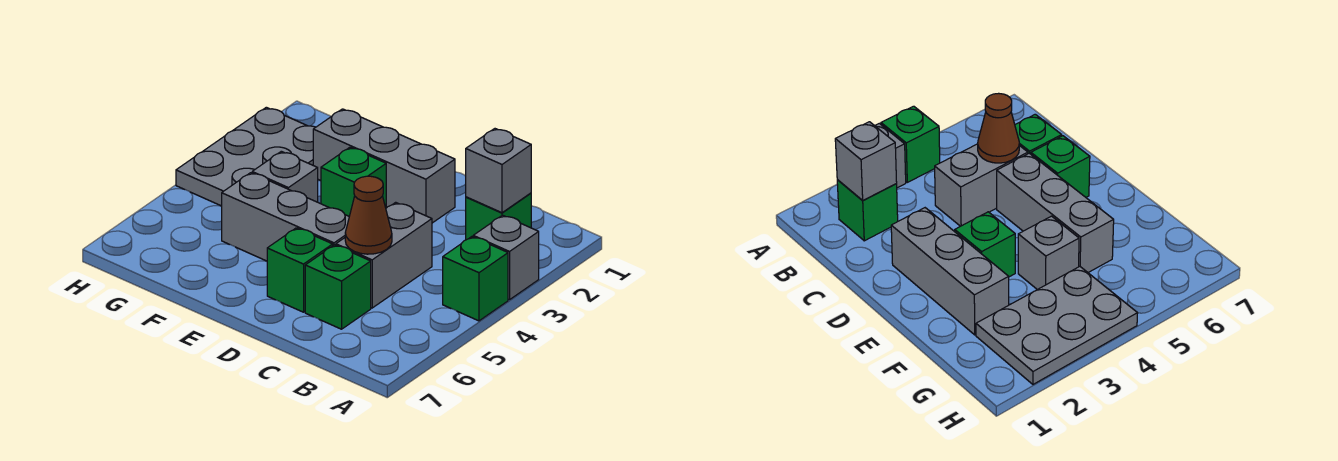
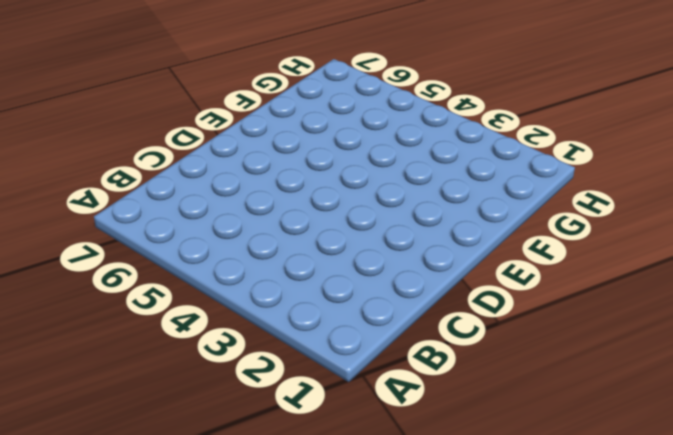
none -> grey 1x1 brick [473,215,539,300]
none -> green 1x1 brick [443,237,508,321]
none -> green 1x1 brick [466,193,531,240]

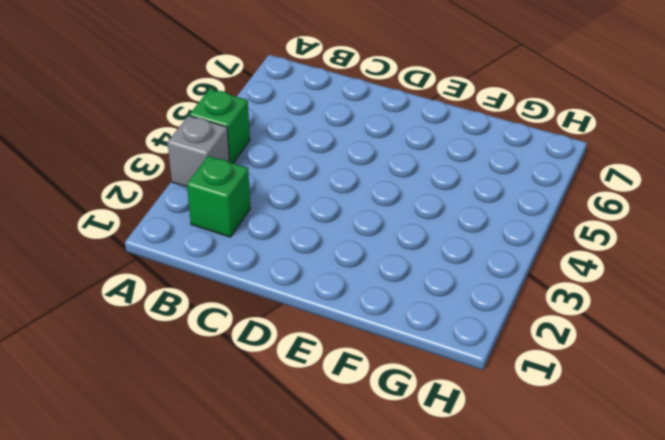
none -> grey 1x2 brick [336,202,432,308]
none -> green 1x1 brick [305,245,371,329]
none -> grey 1x3 brick [313,109,455,223]

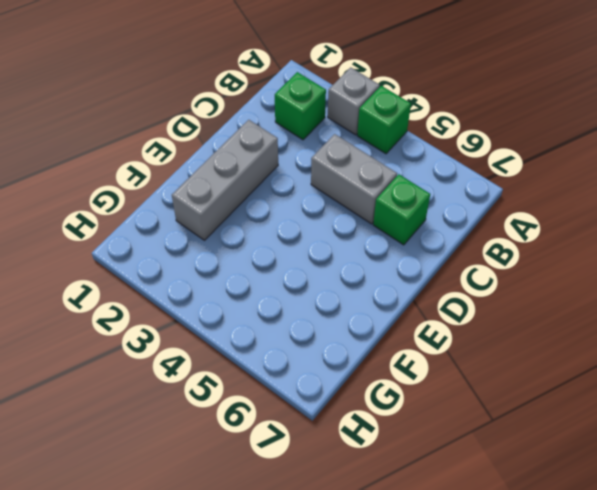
none -> grey 1x3 brick [222,173,349,261]
none -> green 1x1 brick [267,228,333,312]
none -> green 1x1 brick [321,147,386,216]

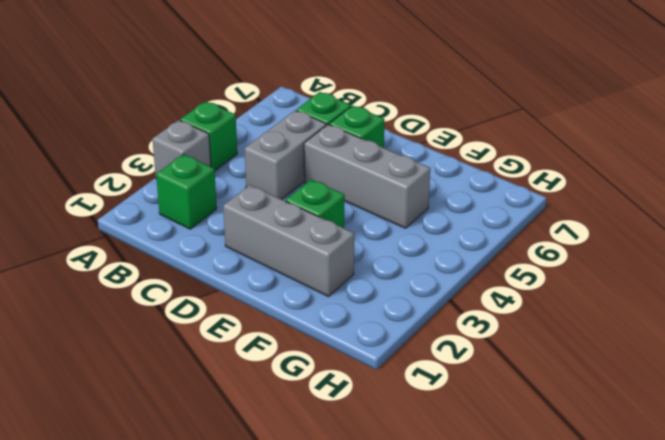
none -> grey 1x1 brick [252,151,318,202]
none -> grey 2x3 plate [176,107,316,206]
none -> grey 1x1 brick [466,129,531,213]

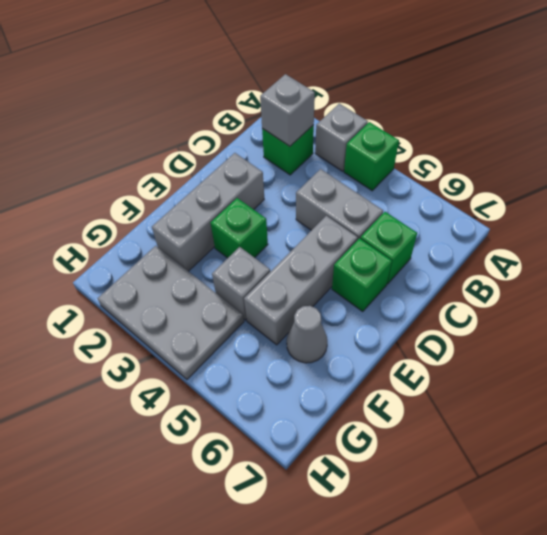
grey 1x1 cone [287,306,327,363] -> none
none -> brown 1x1 cone [345,176,392,254]

